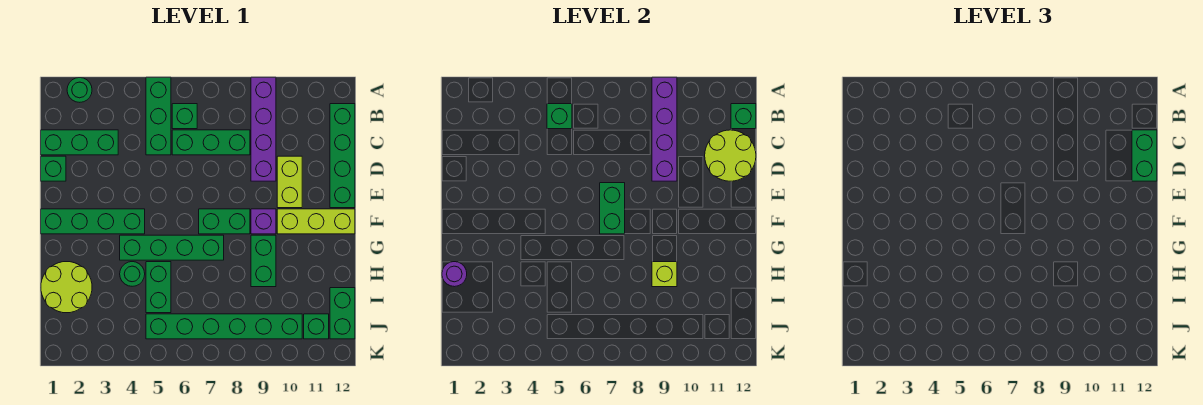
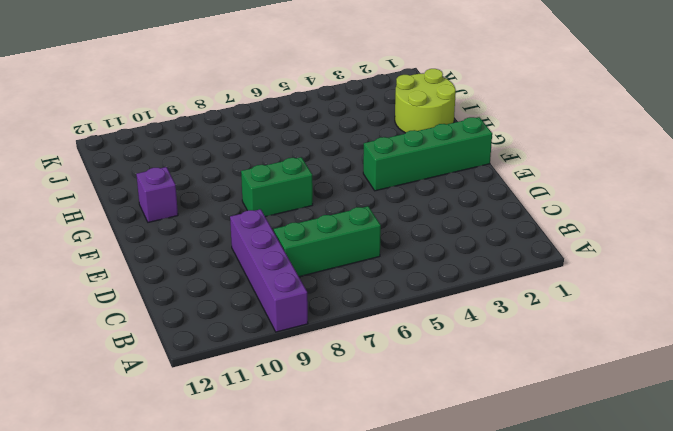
purple 1x1 brick [136,167,178,222] -> purple 1x1 brick moved to [251,209,276,234]
none -> green 1x1 round brick [67,78,92,102]
none -> green 1x3 brick [146,77,171,155]
none -> green 1x1 brick [172,104,197,129]

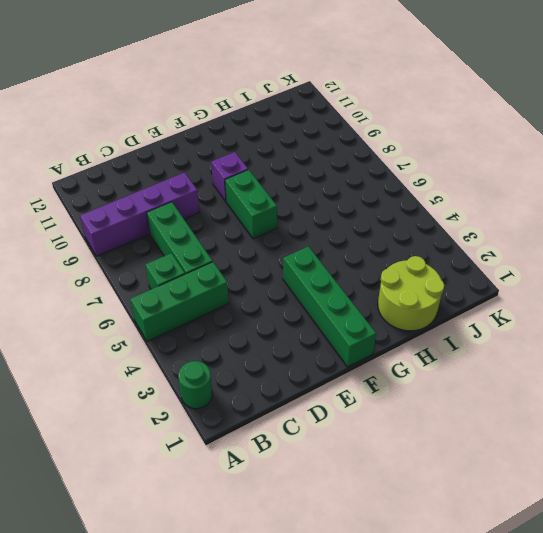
none -> green 1x4 brick [330,104,355,208]
none -> green 1x3 brick [41,130,118,155]
none -> green 1x1 brick [41,156,66,181]

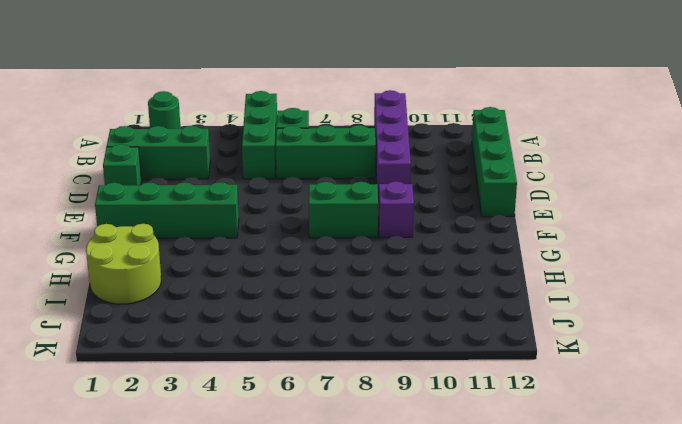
none -> lime 1x2 brick [277,156,302,208]
none -> lime 1x3 brick [277,209,355,234]
none -> green 1x4 brick [120,235,224,260]

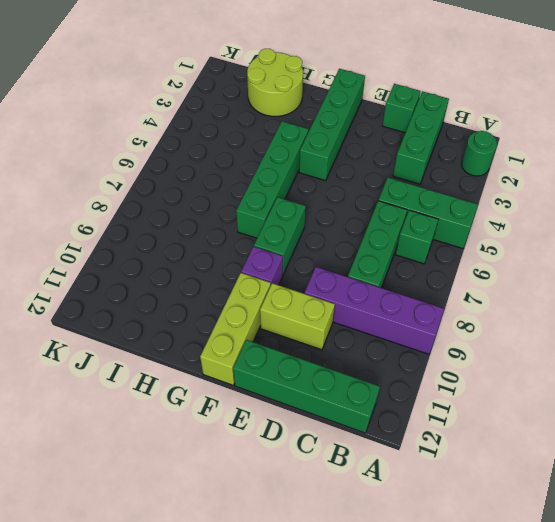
none -> green 1x2 brick [251,235,276,287]
none -> green 1x1 round brick [120,262,145,286]
none -> green 1x2 brick [146,262,171,313]

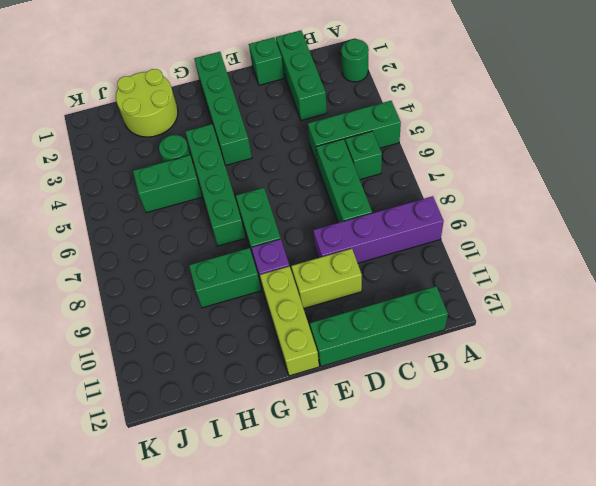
none -> green 1x2 brick [330,288,355,339]
none -> green 1x6 brick [146,314,302,339]
none -> green 1x1 brick [304,314,329,339]

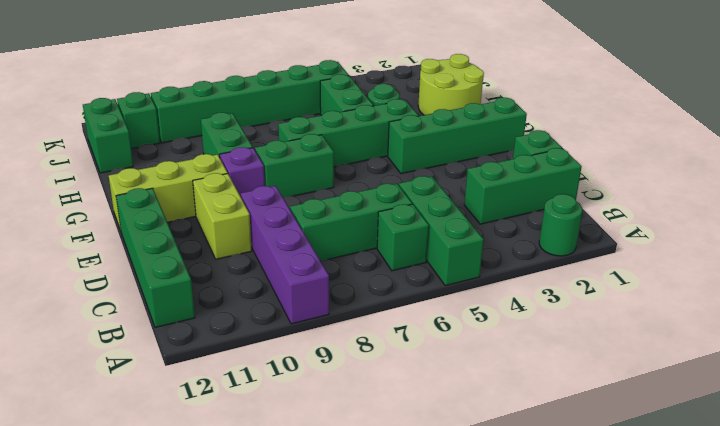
none -> purple 1x4 brick [652,77,677,181]
none -> green 1x1 brick [547,104,572,129]
none -> green 1x1 brick [731,104,756,129]

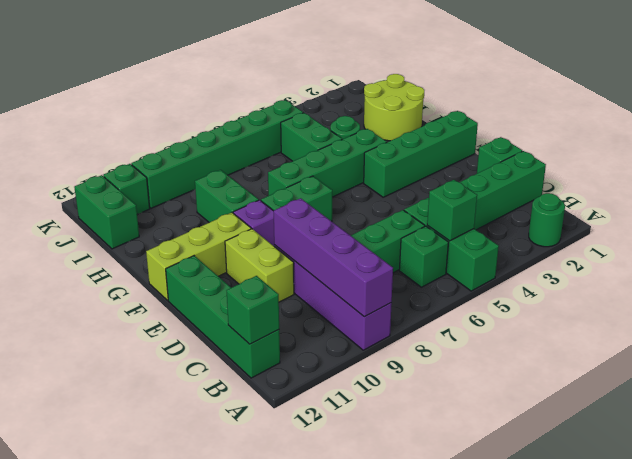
none -> lime 2x2 round brick [705,130,756,181]
none -> green 1x2 brick [600,183,625,234]
none -> purple 1x1 round brick [442,262,467,287]

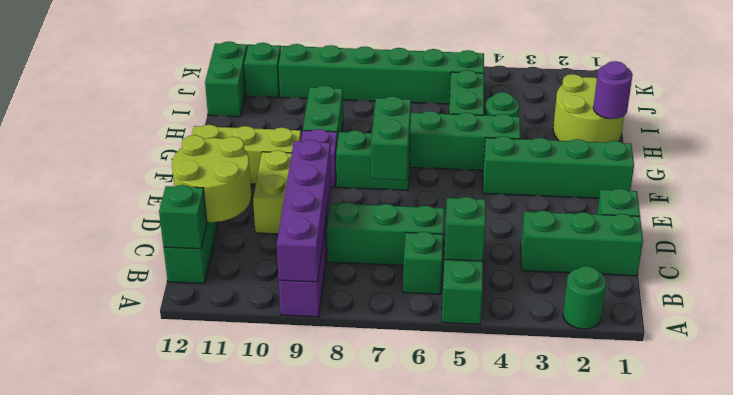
none -> lime 1x1 brick [652,262,677,287]
none -> green 1x2 brick [1132,130,1157,181]

